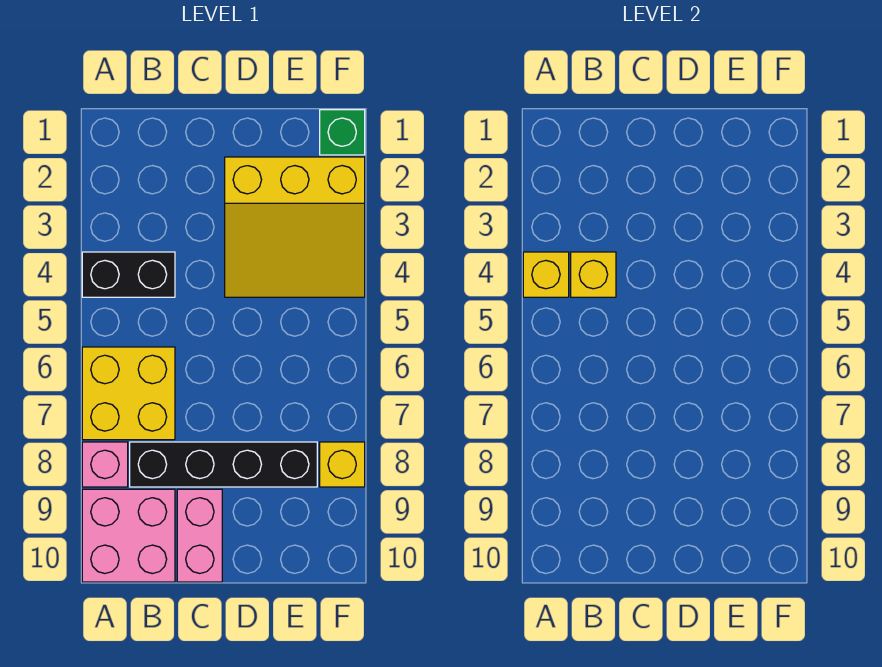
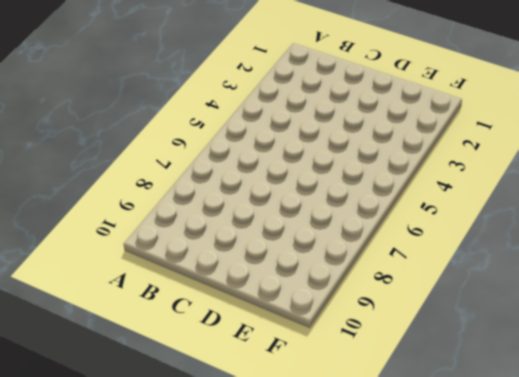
none -> black 1x2 brick [82,252,175,297]
none -> yellow 2x2 brick [82,347,175,440]

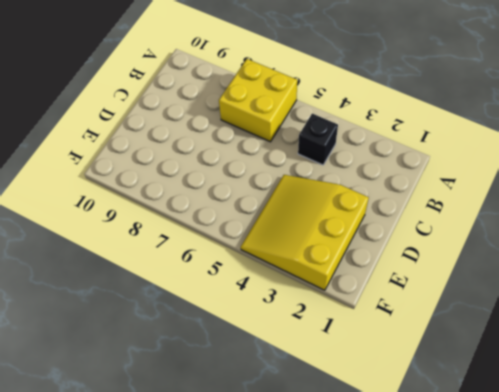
black 1x1 brick [298,113,338,165] -> black 1x2 brick [82,252,175,297]
none -> pink 1x1 brick [82,442,128,487]
none -> pink 2x2 brick [82,489,175,582]

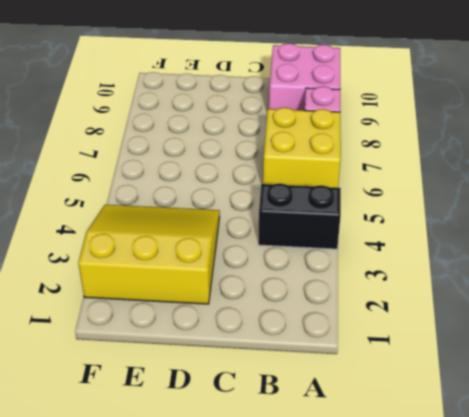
none -> black 1x4 brick [130,442,317,487]
none -> pink 1x2 brick [177,489,222,582]

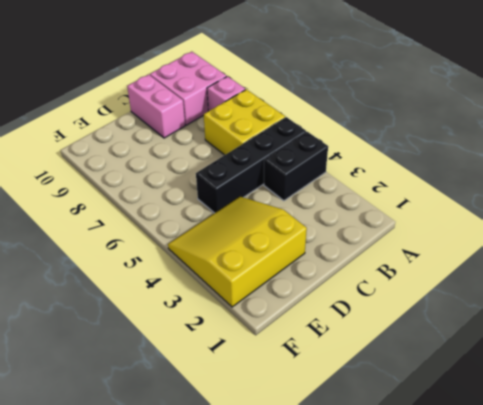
black 1x4 brick [196,117,306,213] -> black 1x4 brick moved to [130,442,317,487]
none -> green 1x1 brick [320,110,365,155]
none -> yellow 1x1 brick [320,442,365,487]

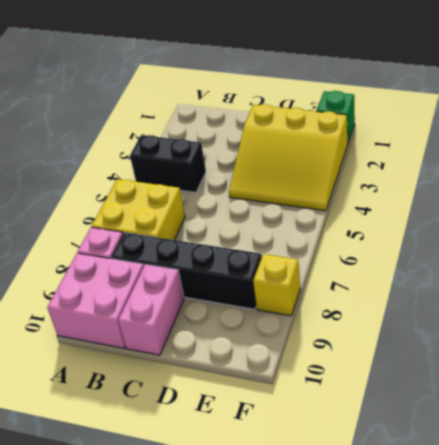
none -> yellow 1x1 brick [523,252,569,297]
none -> yellow 1x1 brick [571,252,616,297]

